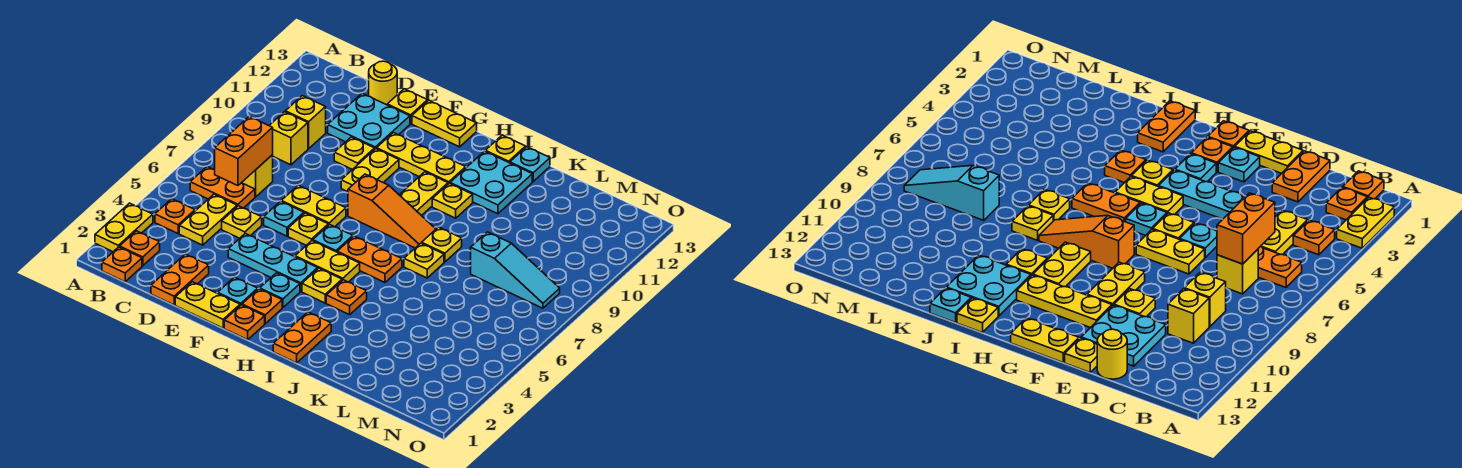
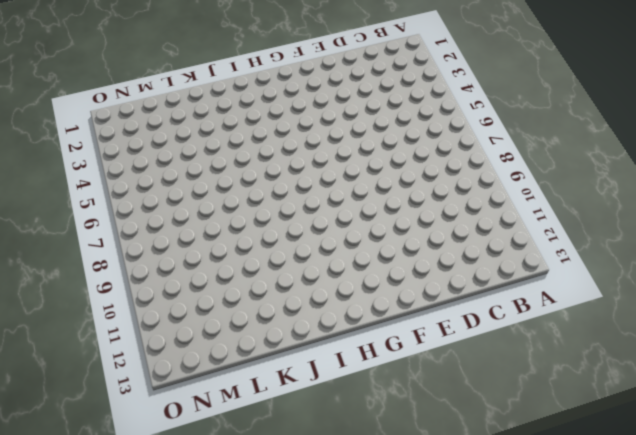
none -> yellow 1x2 plate [95,203,153,252]
none -> orange 1x1 plate [102,247,142,282]
none -> orange 1x1 plate [120,231,160,266]
none -> orange 1x1 plate [155,199,195,233]

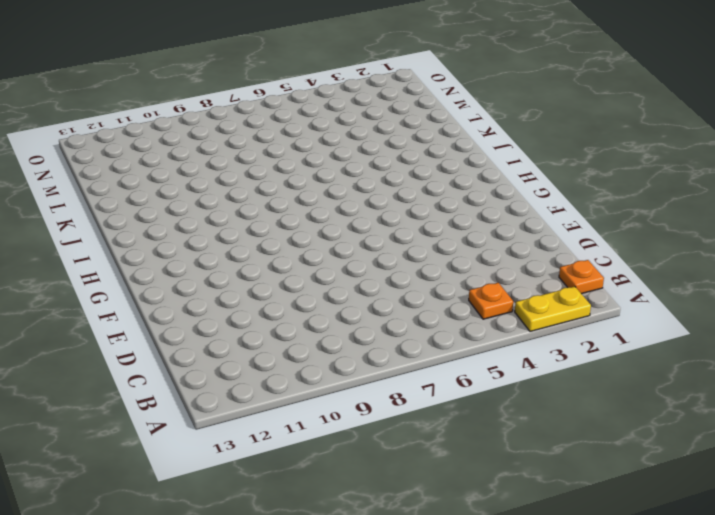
none -> orange 1x1 plate [120,231,160,266]
none -> orange 1x2 plate [190,167,255,208]
none -> yellow 1x2 plate [179,194,237,245]
none -> yellow 1x1 brick [242,155,273,197]

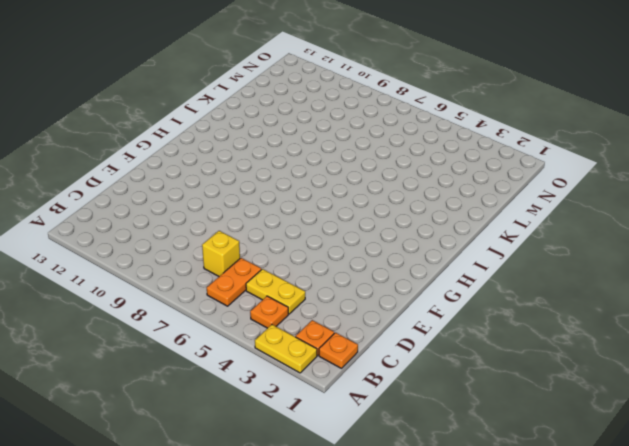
none -> yellow 1x1 brick [269,112,308,165]
none -> yellow 1x1 brick [285,96,326,149]
none -> orange 1x2 plate [151,254,209,305]
none -> yellow 1x1 plate [222,206,262,238]

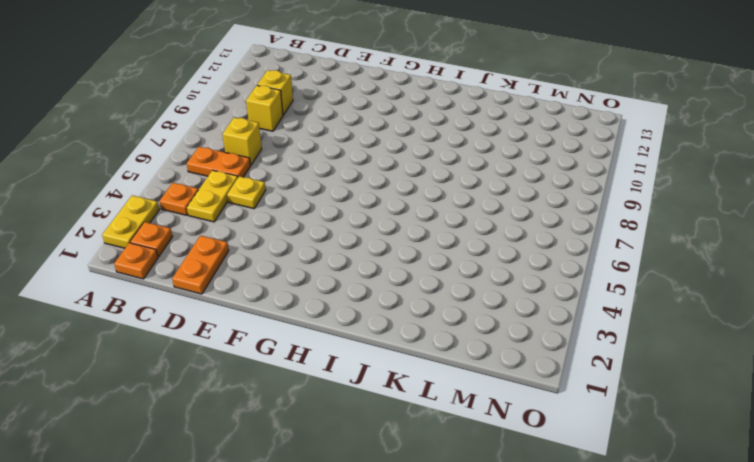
none -> cyan 2x2 plate [328,93,410,149]
none -> yellow 1x1 round brick [369,61,397,105]
none -> yellow 1x2 plate [175,282,240,328]
none -> cyan 1x3 plate [228,233,318,291]

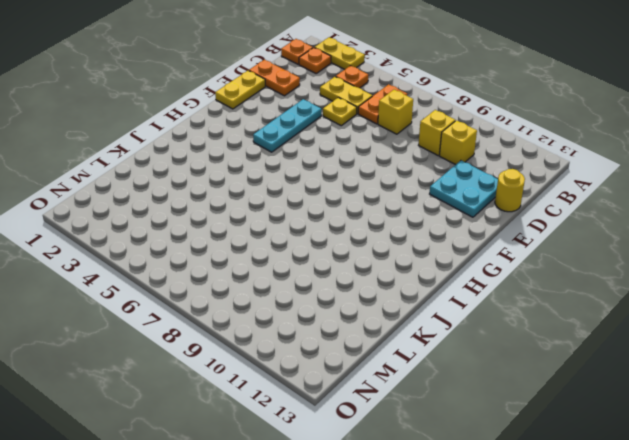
none -> cyan 1x1 plate [264,201,304,236]
none -> yellow 1x2 plate [281,185,346,227]
none -> yellow 1x1 plate [334,137,375,170]
none -> yellow 1x1 plate [387,89,428,124]

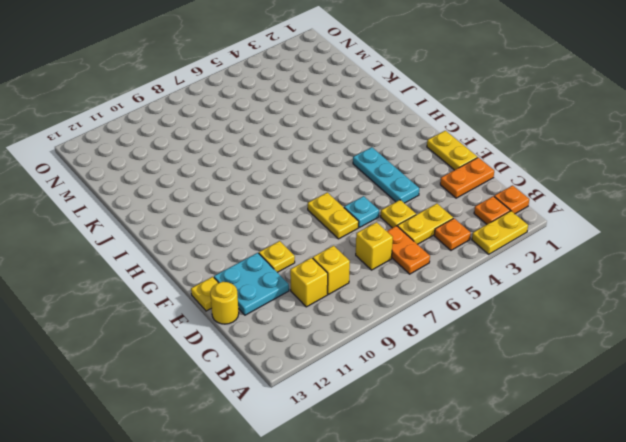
none -> cyan 1x1 plate [218,277,258,305]
none -> yellow 1x1 plate [288,213,328,245]
none -> yellow 1x2 plate [341,149,399,192]
none -> yellow 1x3 plate [377,133,466,184]

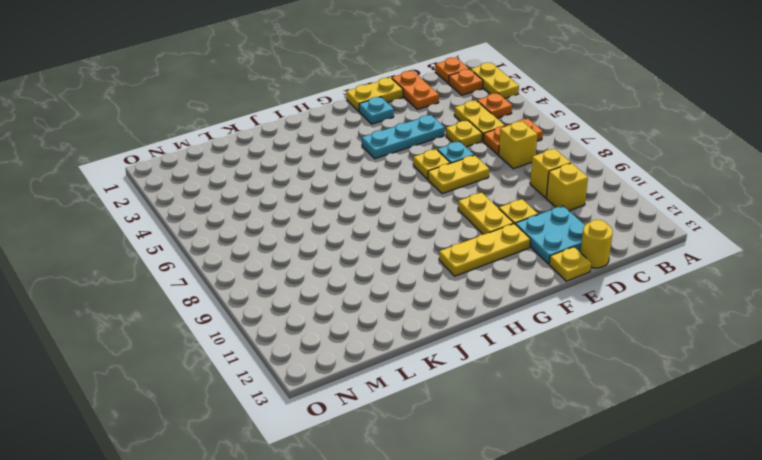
none -> yellow 1x2 plate [412,100,477,147]
none -> orange 1x1 plate [224,305,265,340]
none -> orange 1x1 plate [242,289,282,323]
none -> cyan 1x1 plate [260,273,300,308]

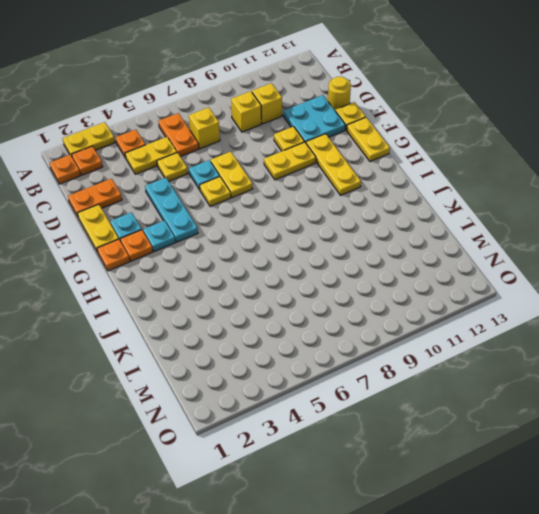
none -> yellow 1x2 plate [295,241,360,282]
none -> cyan 1x1 plate [313,224,353,252]
none -> orange 1x3 slope [348,174,436,248]
none -> yellow 1x1 plate [302,268,342,303]

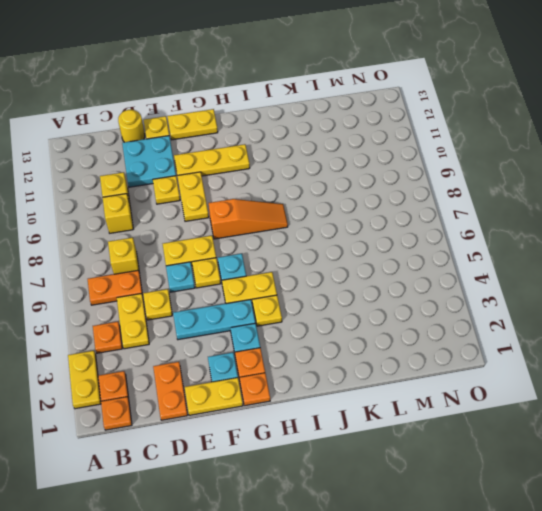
none -> orange 1x2 plate [337,236,402,282]
none -> yellow 1x2 plate [400,172,448,216]
none -> orange 1x2 plate [273,312,331,363]
none -> orange 1x1 plate [326,280,367,315]

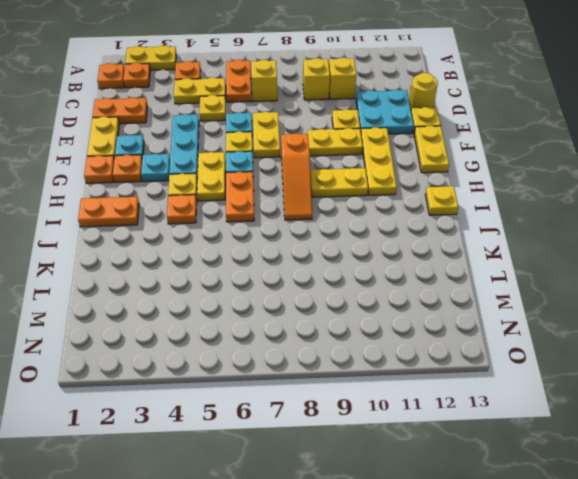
none -> yellow 1x1 plate [432,183,473,218]
none -> cyan 2x2 plate [450,151,532,214]
none -> yellow 1x1 plate [404,243,444,278]
none -> yellow 1x1 plate [422,227,462,262]

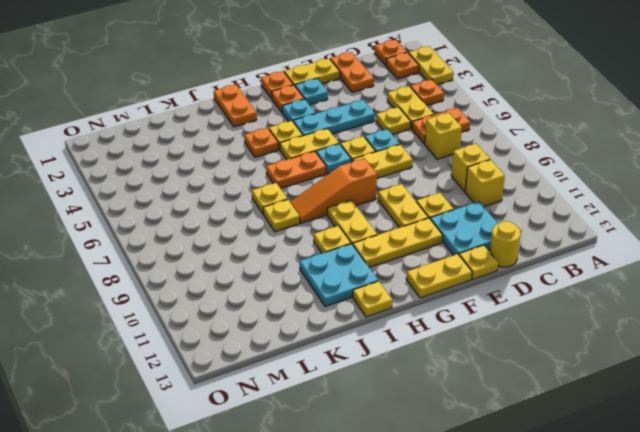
none -> cyan 1x1 plate [510,147,550,181]
none -> cyan 1x3 slope [471,232,560,308]
none -> orange 1x2 brick [215,117,273,186]

